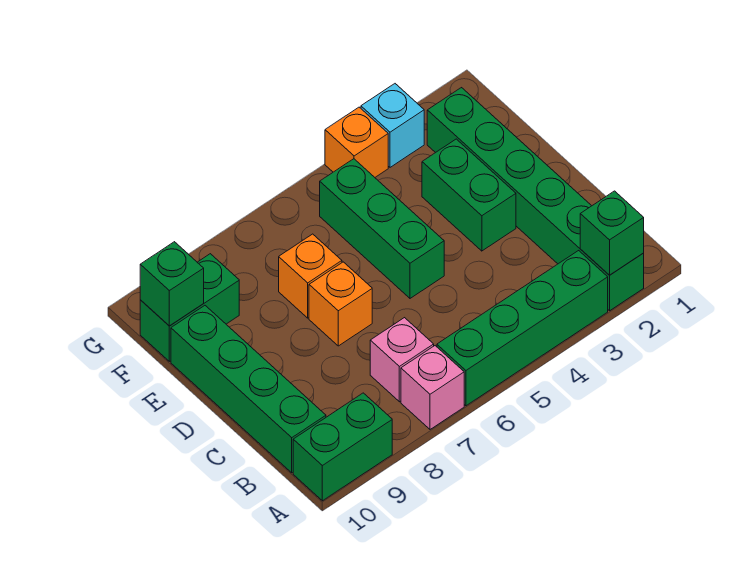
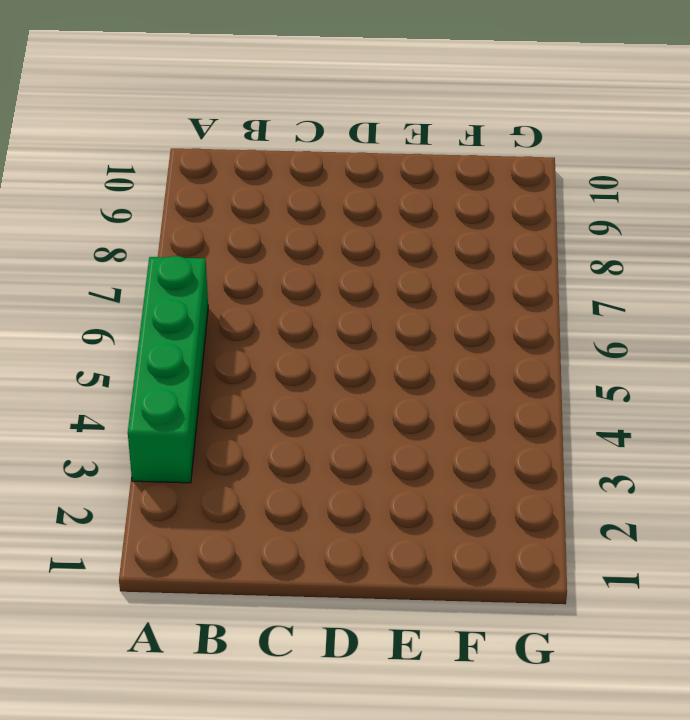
none -> green 1x6 brick [427,88,644,311]
none -> pink 1x1 brick [401,346,464,429]
none -> green 1x2 brick [293,393,392,501]

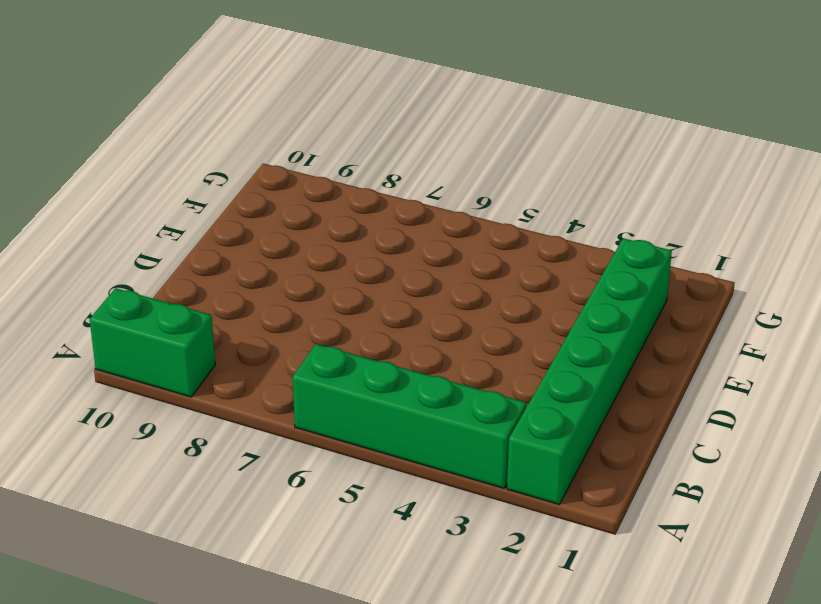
none -> pink 1x1 brick [401,346,464,429]
none -> pink 1x1 brick [370,318,434,402]
none -> green 1x4 brick [171,306,326,473]

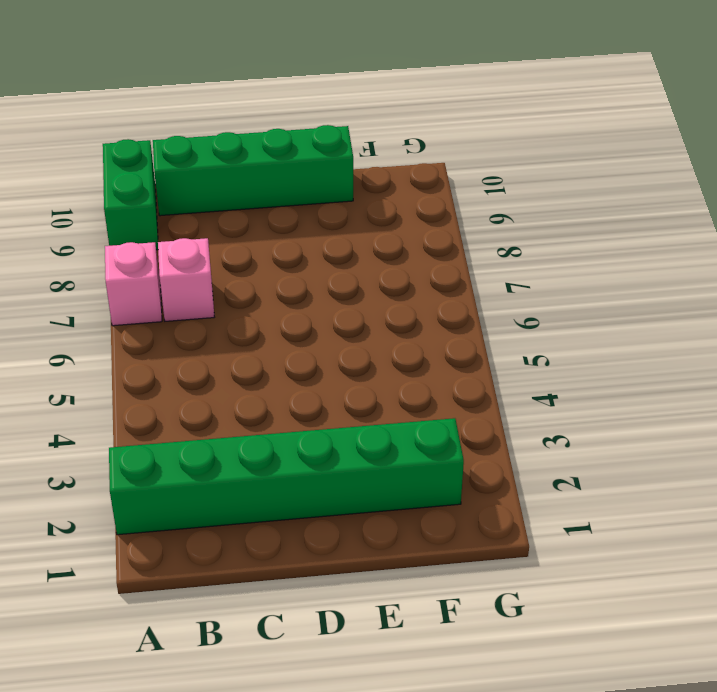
none -> green 1x4 brick [437,251,608,406]
none -> green 1x2 brick [422,139,516,251]
none -> green 1x3 brick [320,159,444,298]

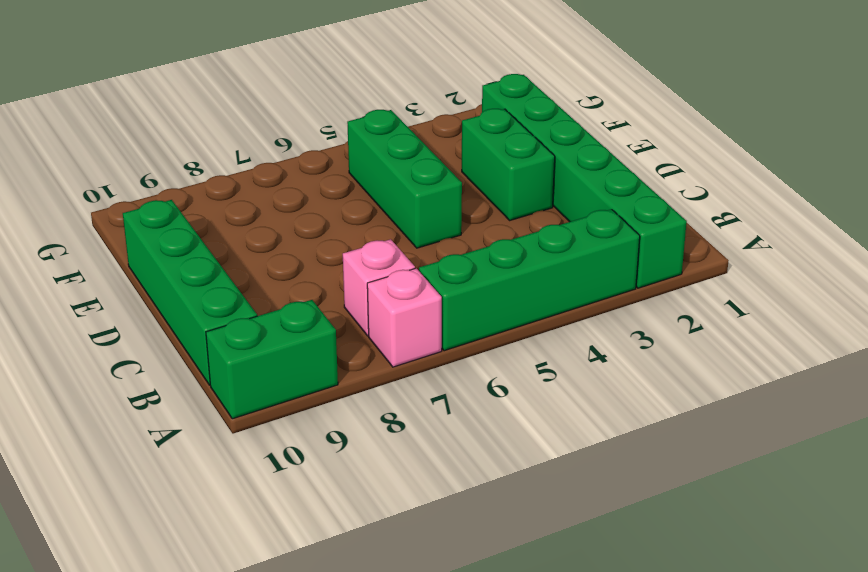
none -> orange 1x1 brick [309,262,372,346]
none -> orange 1x1 brick [279,234,342,318]
none -> green 1x2 brick [140,254,239,361]

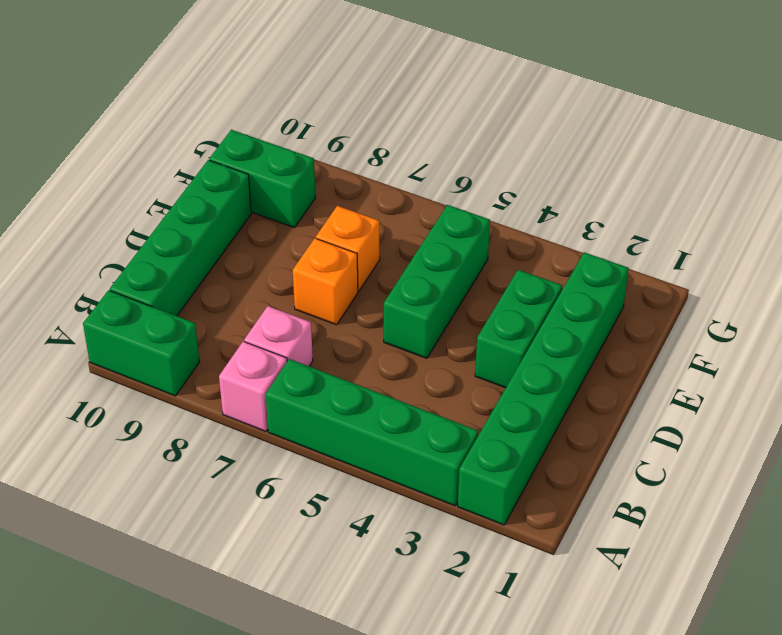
none -> cyan 1x1 brick [361,84,424,167]
none -> orange 1x1 brick [325,107,388,177]
none -> green 1x1 brick [580,191,644,275]

